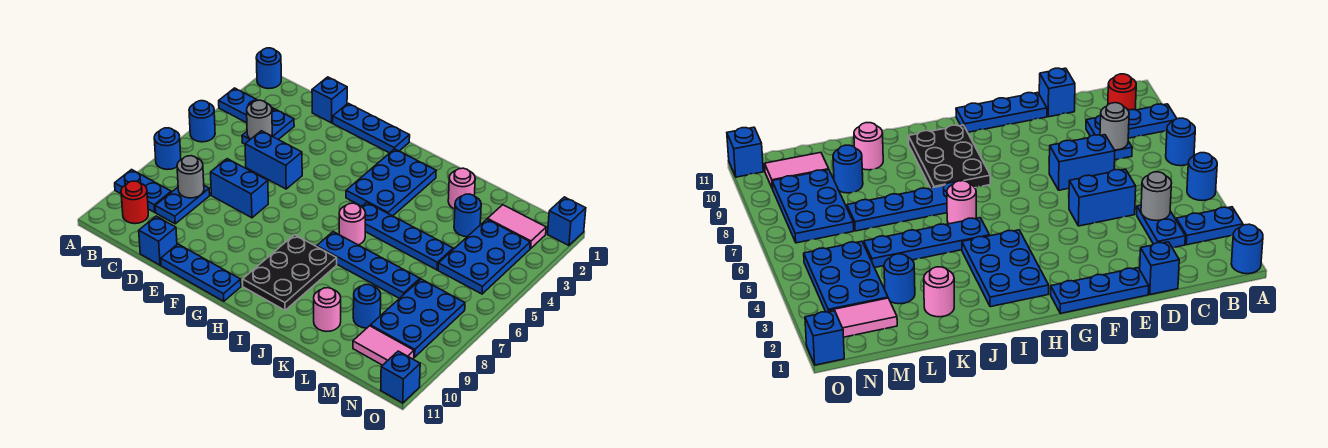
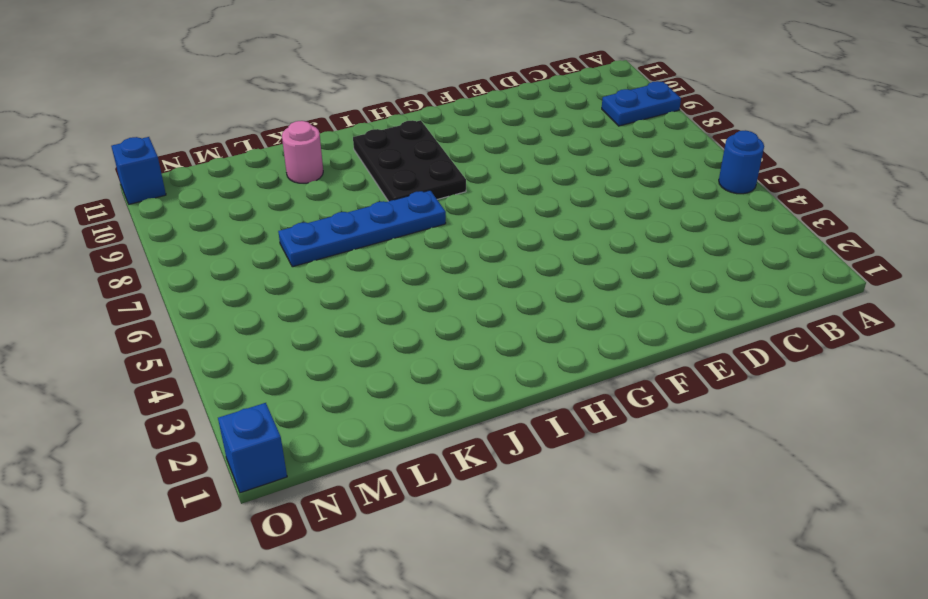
none -> blue 1x1 round brick [256,48,281,89]
none -> blue 1x2 plate [219,88,274,123]
none -> blue 1x1 round brick [154,128,181,170]
none -> red 1x1 round brick [121,181,148,224]

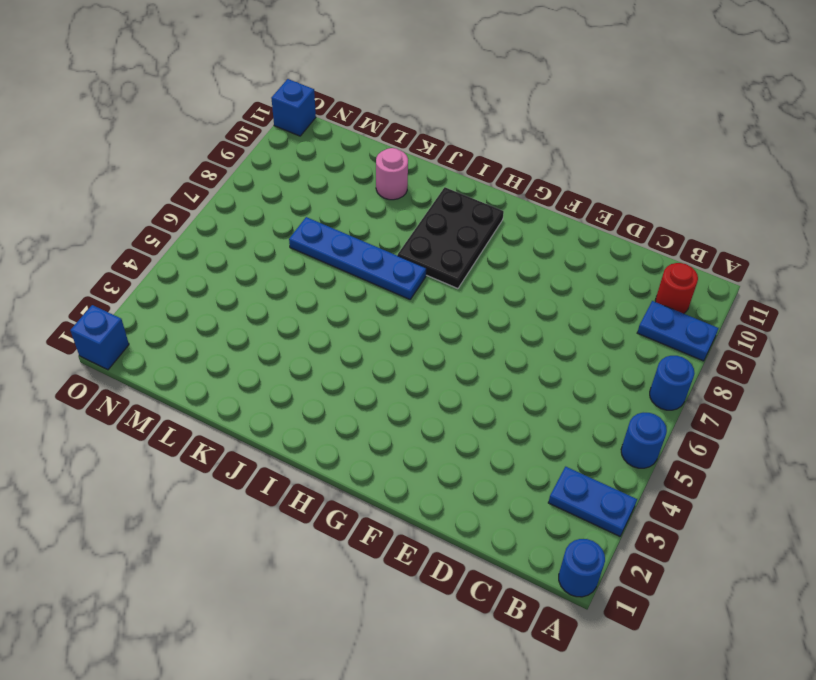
none -> blue 1x2 plate [242,109,294,144]
none -> blue 1x2 plate [155,186,210,224]
none -> blue 1x1 brick [312,77,347,123]
none -> blue 1x2 brick [245,131,302,189]

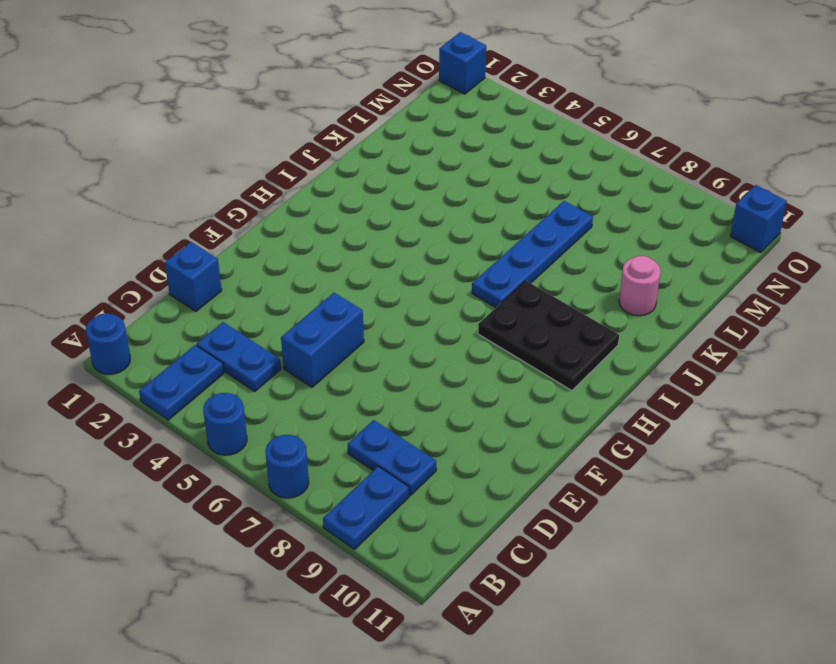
none -> red 1x1 round brick [121,181,148,224]
none -> blue 1x2 brick [211,159,268,218]
none -> blue 1x1 brick [139,216,177,265]
none -> blue 1x3 plate [333,103,410,153]

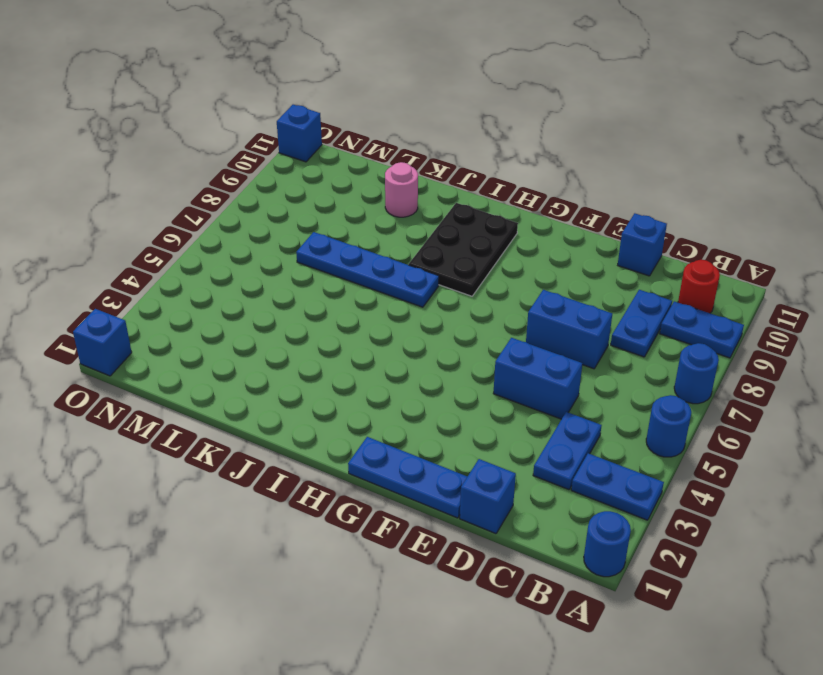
none -> blue 1x3 plate [161,244,241,301]
none -> blue 2x3 plate [346,149,436,216]
none -> blue 1x4 plate [362,203,453,270]
none -> pink 1x1 round brick [339,203,366,245]

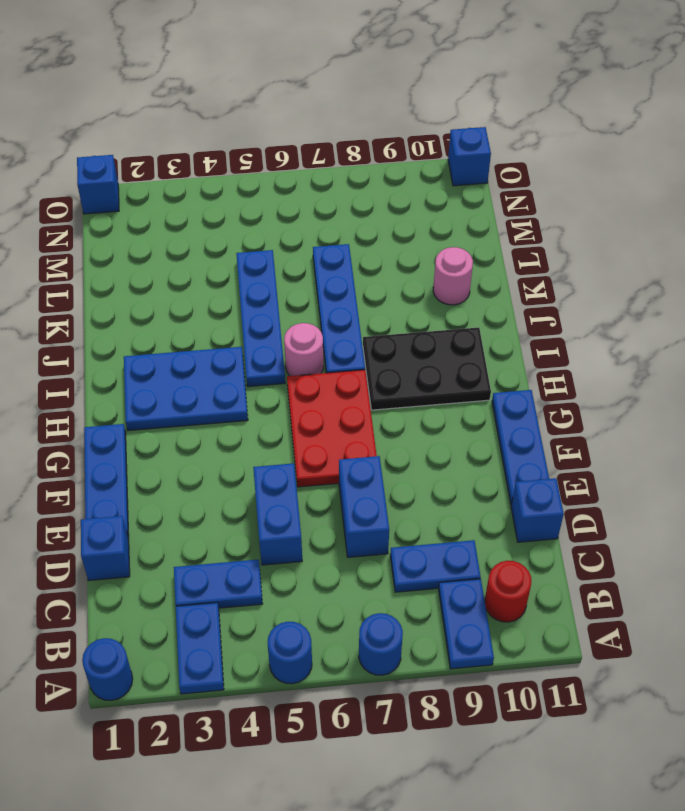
red 2x3 plate [287,370,377,487] -> none
none -> pink 1x1 round brick [448,168,475,209]
none -> blue 1x1 round brick [454,194,481,237]
none -> blue 1x1 round brick [353,284,381,328]
none -> pink 1x2 tile [487,205,546,249]

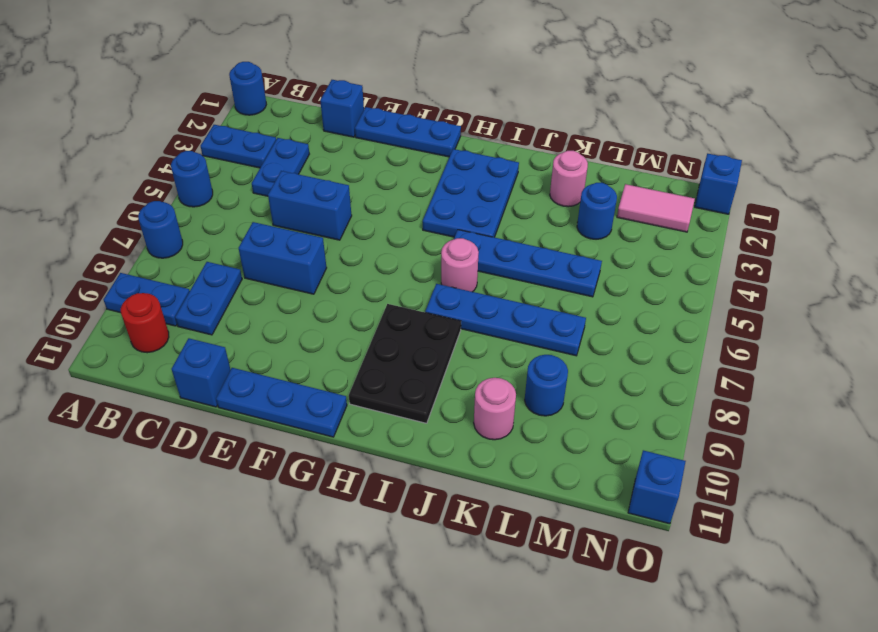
none -> blue 2x3 plate [438,219,530,294]
none -> blue 2x3 plate [370,279,465,357]
none -> pink 1x2 tile [353,326,414,365]
none -> grey 1x1 round brick [247,100,272,139]

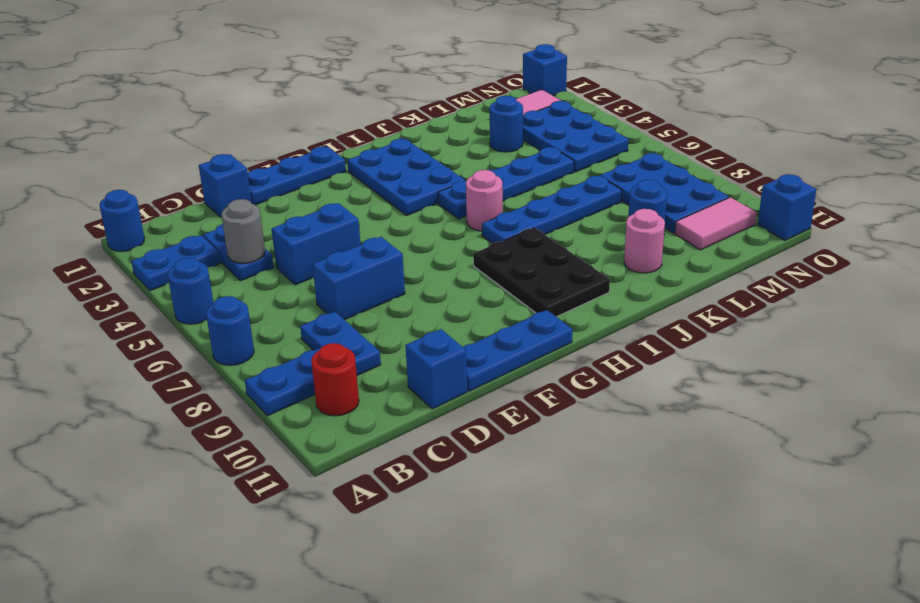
none -> pink 1x1 round brick [448,168,475,209]
none -> grey 1x1 round brick [177,156,204,198]

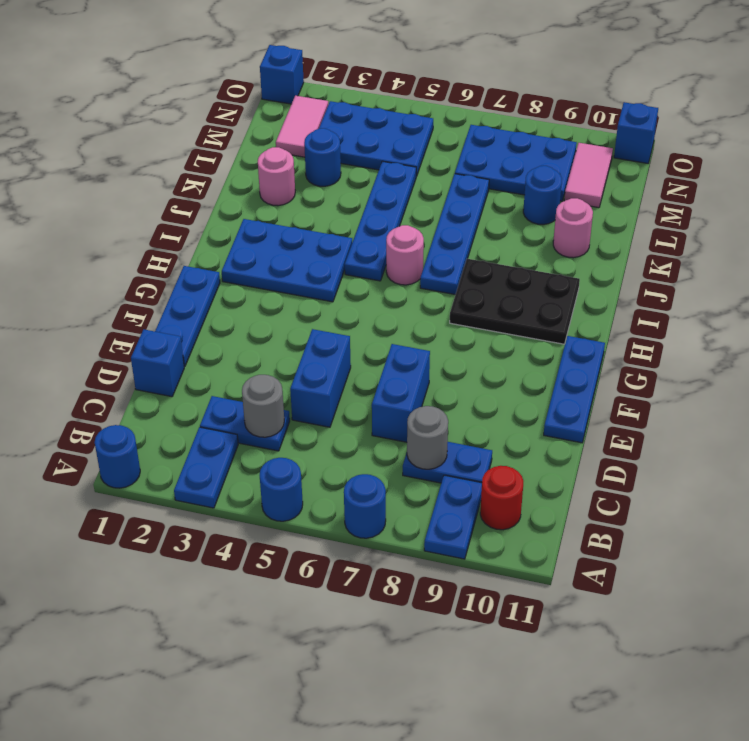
none -> blue 1x1 brick [139,216,177,265]

